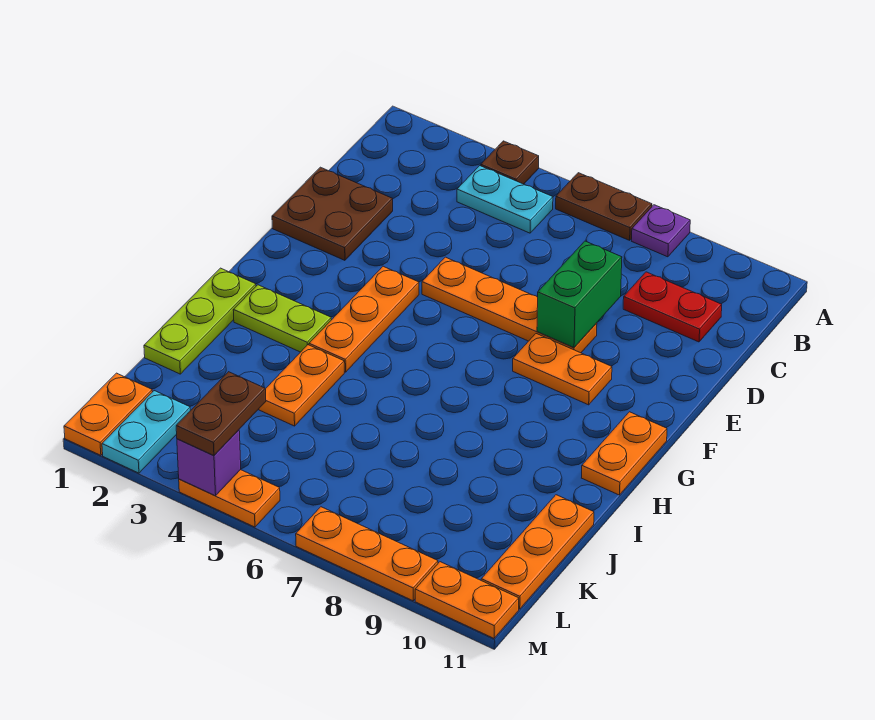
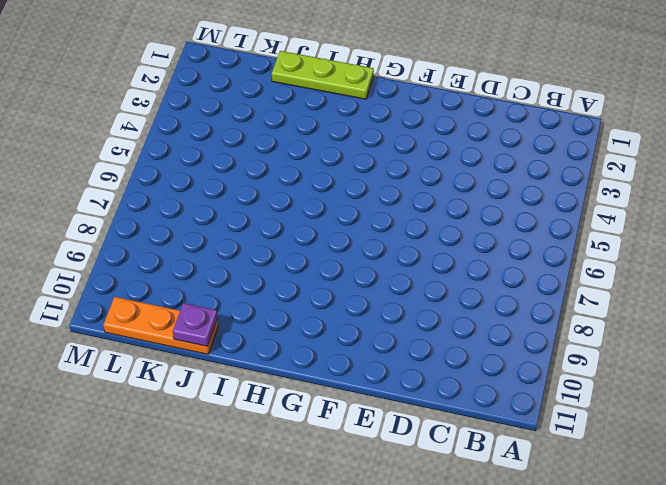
purple 1x1 plate [173,303,218,346] -> purple 1x1 plate moved to [632,205,690,257]
none -> brown 1x1 plate [481,141,539,184]
none -> brown 1x2 plate [556,173,652,240]
none -> cyan 1x2 plate [457,166,553,233]

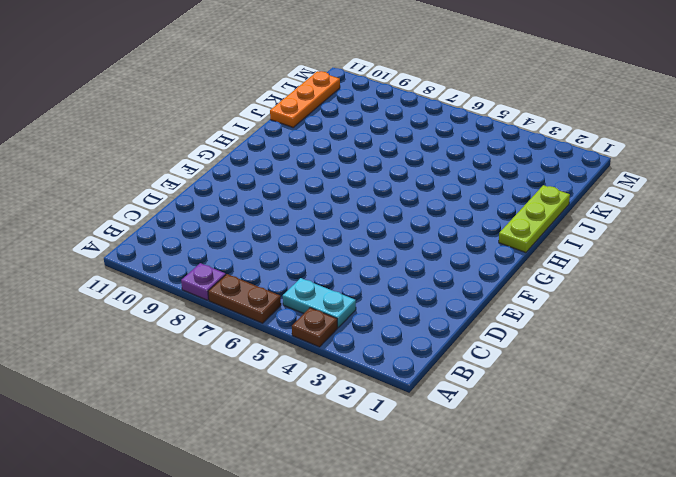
none -> red 1x2 plate [623,272,722,342]
none -> brown 2x2 plate [272,167,393,260]
none -> orange 1x4 plate [422,257,597,353]

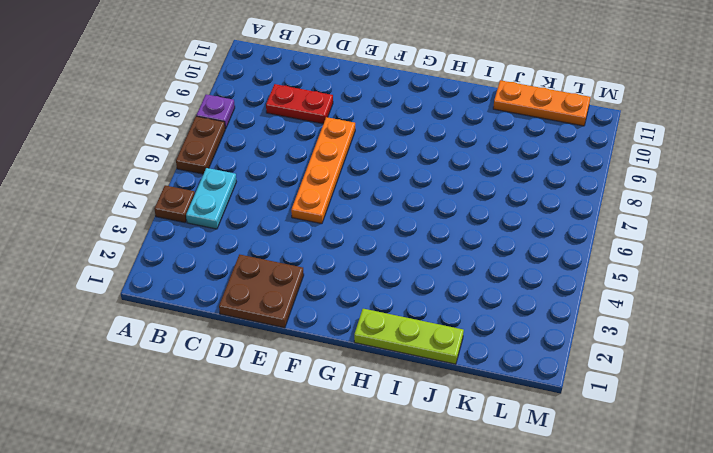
red 1x2 plate [266,84,333,124] -> red 1x2 plate turned to [623,272,722,342]
none -> orange 1x3 plate [309,266,419,372]
none -> orange 1x2 plate [513,334,612,405]
none -> orange 1x2 plate [582,412,667,495]

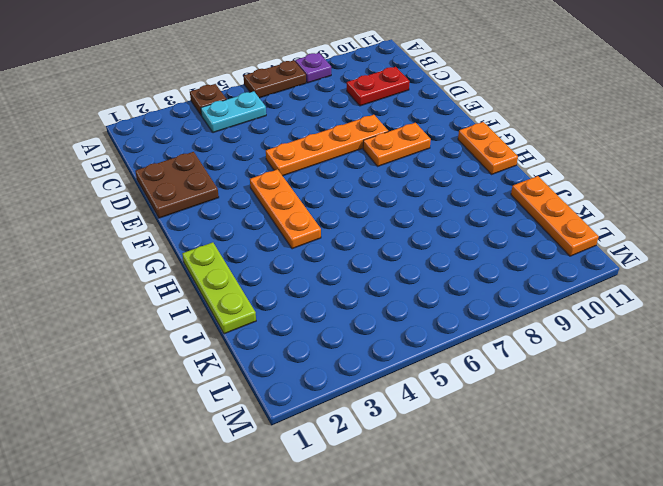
none -> lime 1x2 plate [233,285,331,352]
none -> orange 1x2 plate [258,345,344,426]
none -> orange 1x2 plate [64,373,152,455]

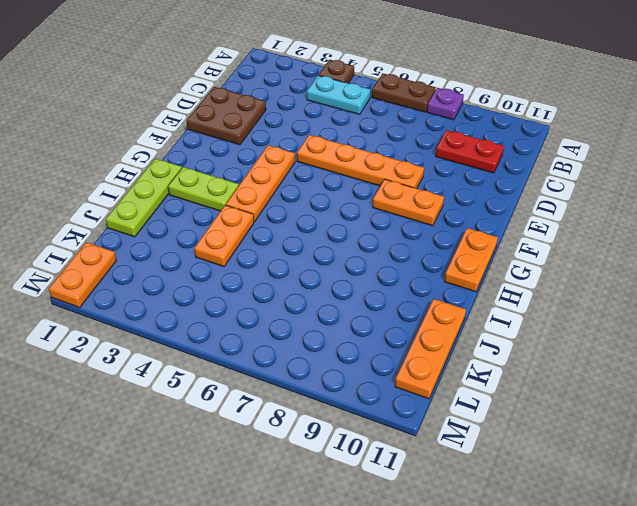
none -> cyan 1x2 plate [102,391,190,473]
none -> orange 1x2 plate [179,470,280,527]
none -> orange 1x3 plate [296,507,438,601]

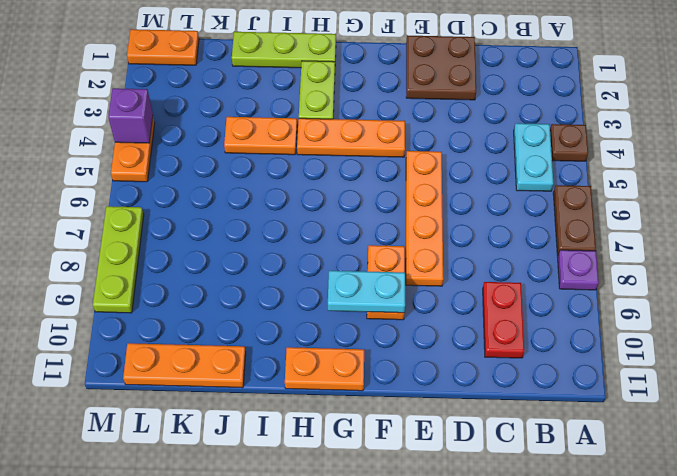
cyan 1x2 plate [328,271,405,313] -> cyan 1x2 plate moved to [102,391,190,473]
lime 1x3 plate [93,206,144,313] -> orange 1x3 plate [296,507,438,601]
none -> orange 1x2 plate [415,562,519,638]
none -> green 1x2 brick [537,241,622,348]
none -> brown 1x2 plate [176,372,266,455]

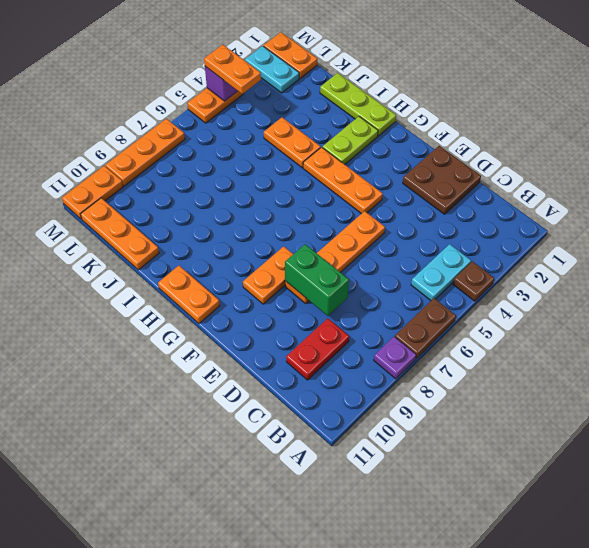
orange 1x2 plate [204,45,261,94] -> brown 1x2 plate [176,372,266,455]

